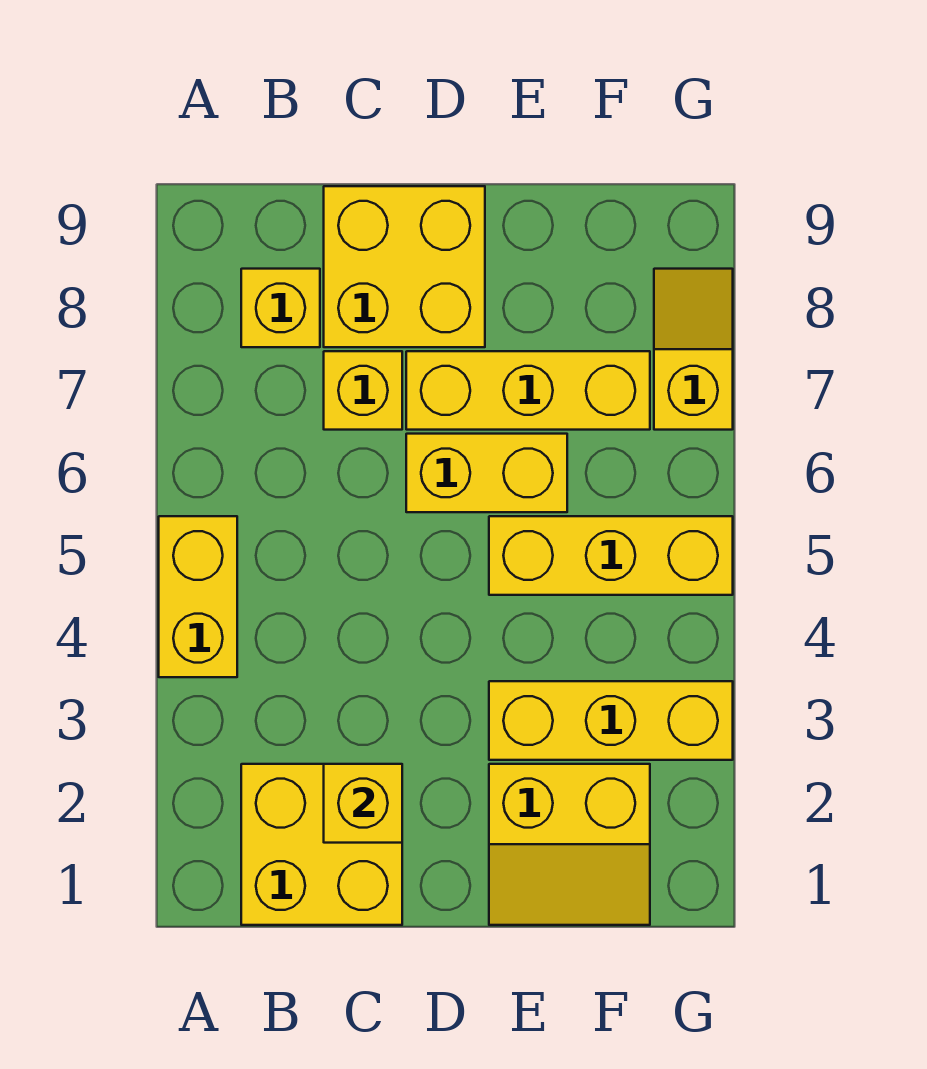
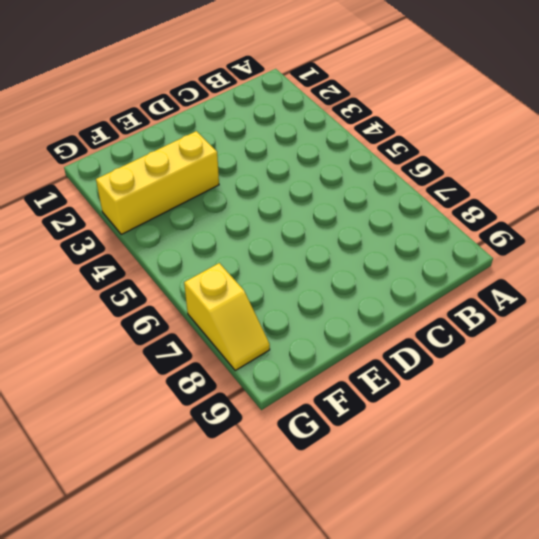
none -> yellow 1x2 brick [159,516,237,677]
none -> yellow 2x2 brick [241,764,402,925]
none -> yellow 1x1 brick [241,269,320,347]

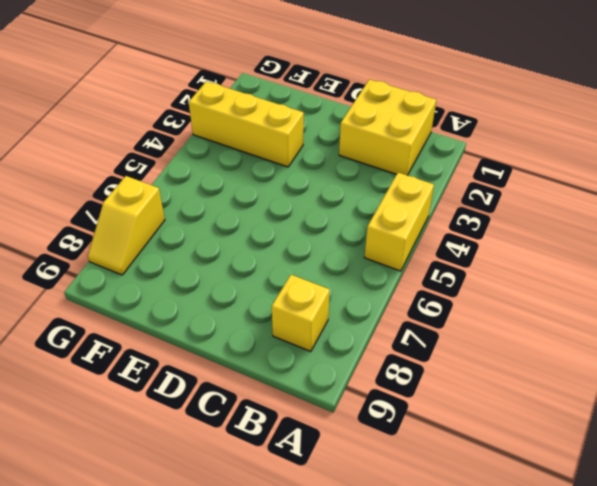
none -> yellow 1x1 brick [324,351,402,430]
none -> yellow 2x2 brick [324,186,485,347]
none -> yellow 1x2 brick [406,434,567,512]

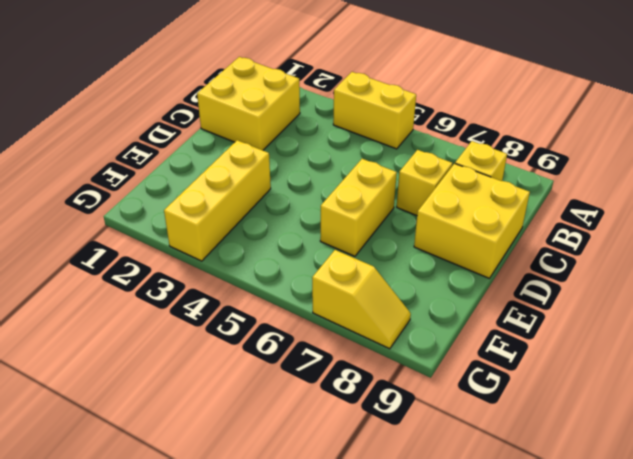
none -> yellow 1x3 brick [406,351,650,430]
none -> yellow 2x2 slope [489,764,650,925]
none -> yellow 1x3 brick [489,516,733,595]

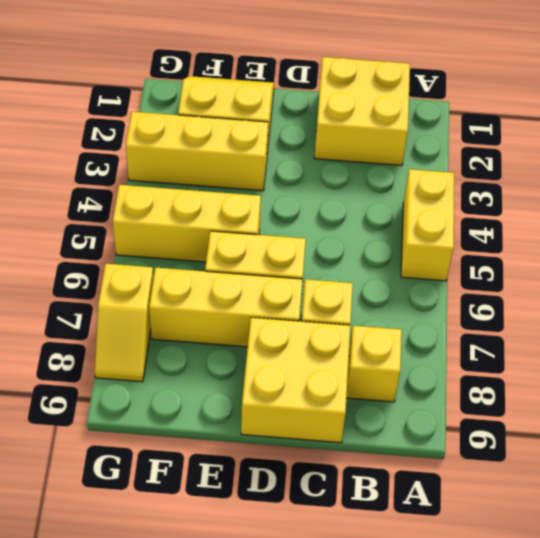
none -> yellow 1x1 brick [324,764,402,843]

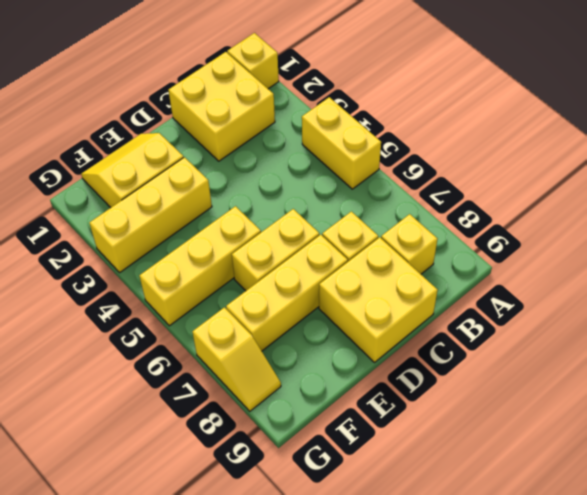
yellow 1x1 brick [227,33,279,89] -> yellow 1x1 brick moved to [324,764,402,843]

